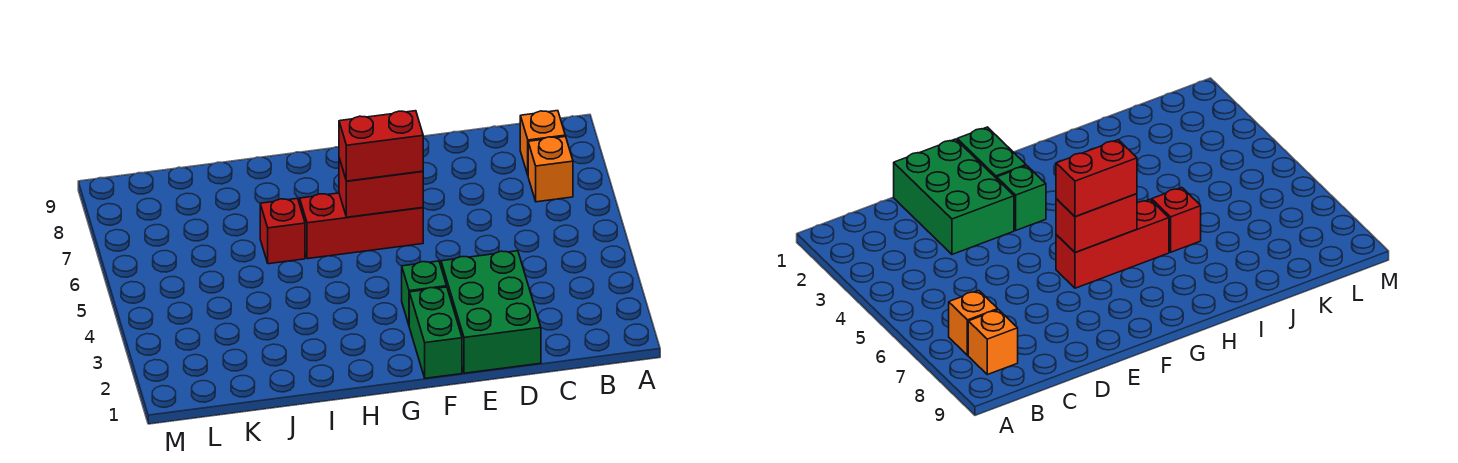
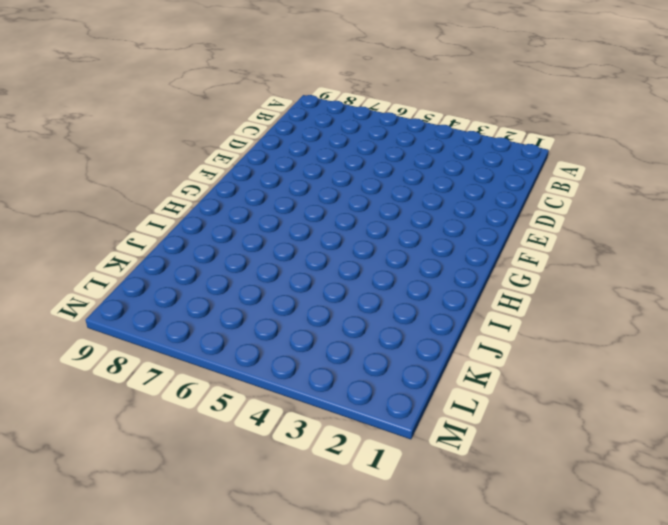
none -> orange 1x1 brick [528,137,573,202]
none -> orange 1x1 brick [520,111,565,174]

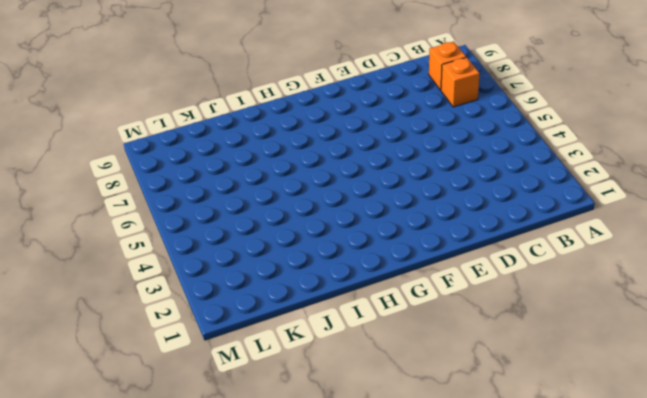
none -> green 2x3 brick [441,251,541,373]
none -> green 1x2 brick [409,287,462,378]

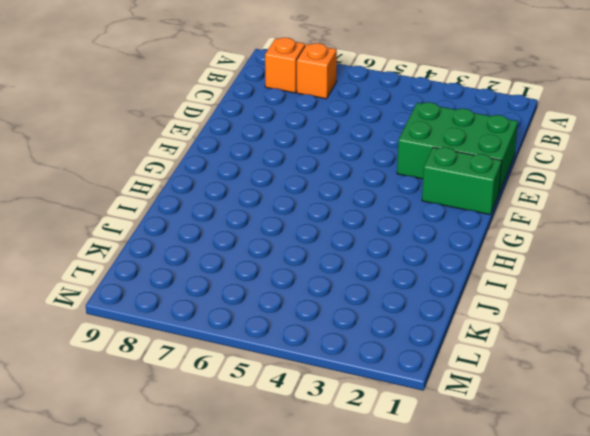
none -> green 1x1 brick [402,261,447,324]
none -> red 1x3 brick [300,193,423,259]

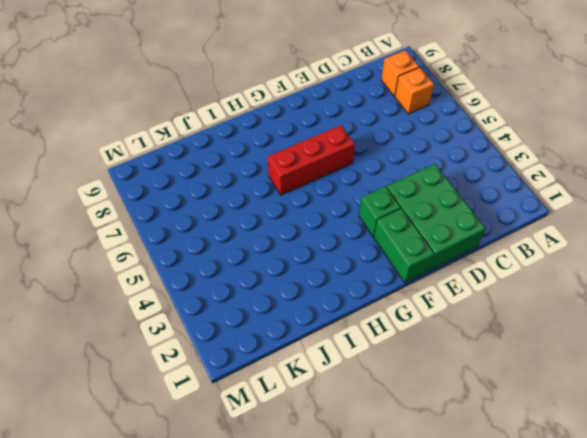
none -> red 1x1 brick [260,198,305,264]
none -> red 1x2 brick [339,158,423,217]

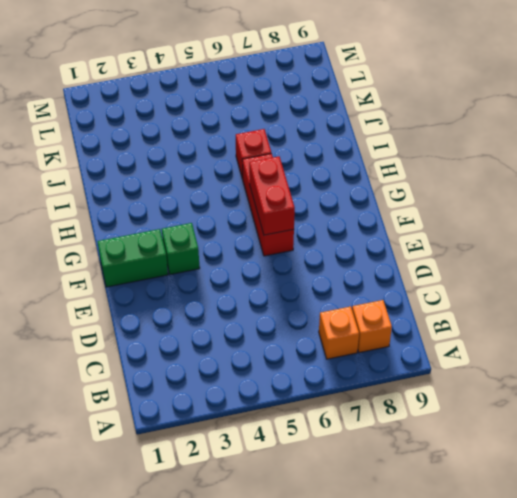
none -> green 2x3 brick [441,251,541,373]
none -> red 1x2 brick [339,111,423,181]

